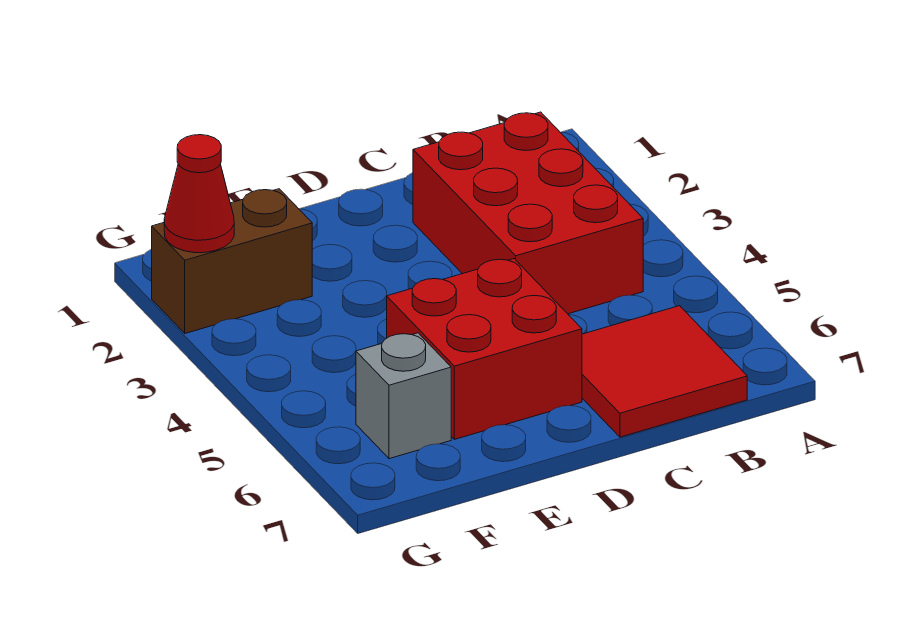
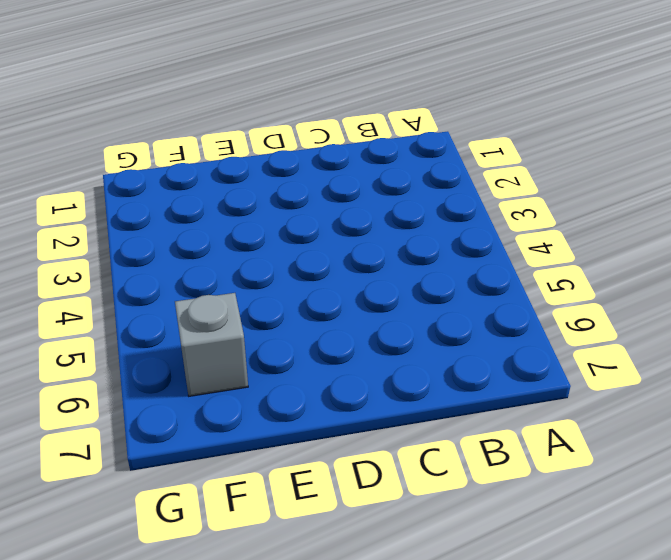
none -> red 2x3 brick [413,112,643,314]
none -> red 2x2 tile [582,306,747,437]

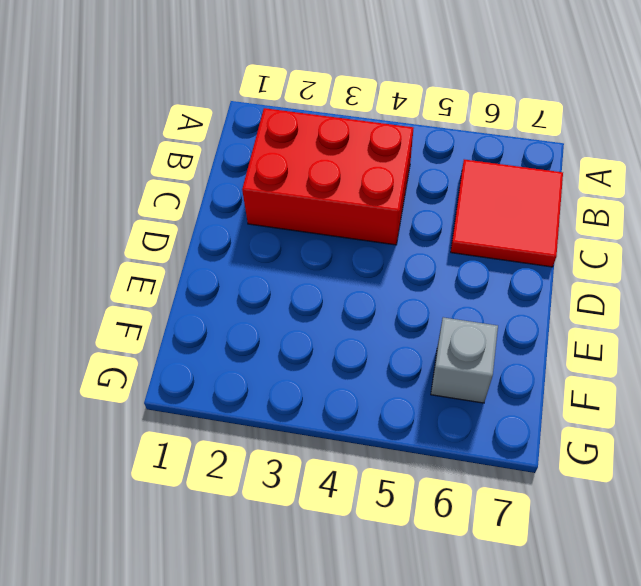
none -> red 2x2 brick [387,259,582,439]
none -> brown 1x2 brick [152,189,312,333]

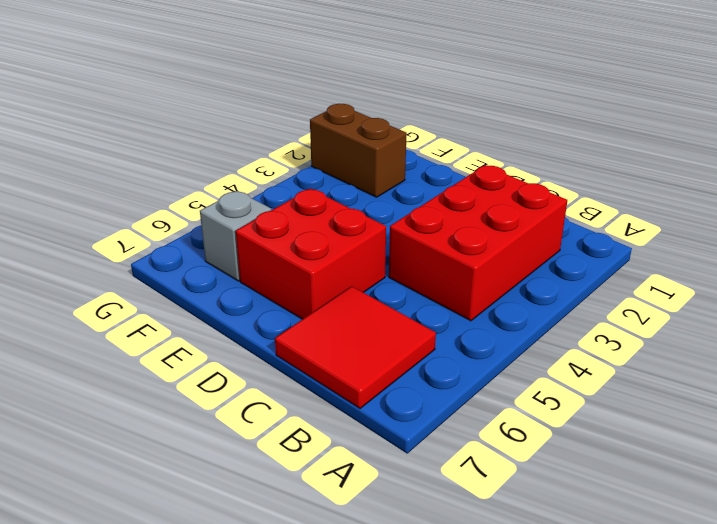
none -> red 1x1 cone [164,135,234,253]

